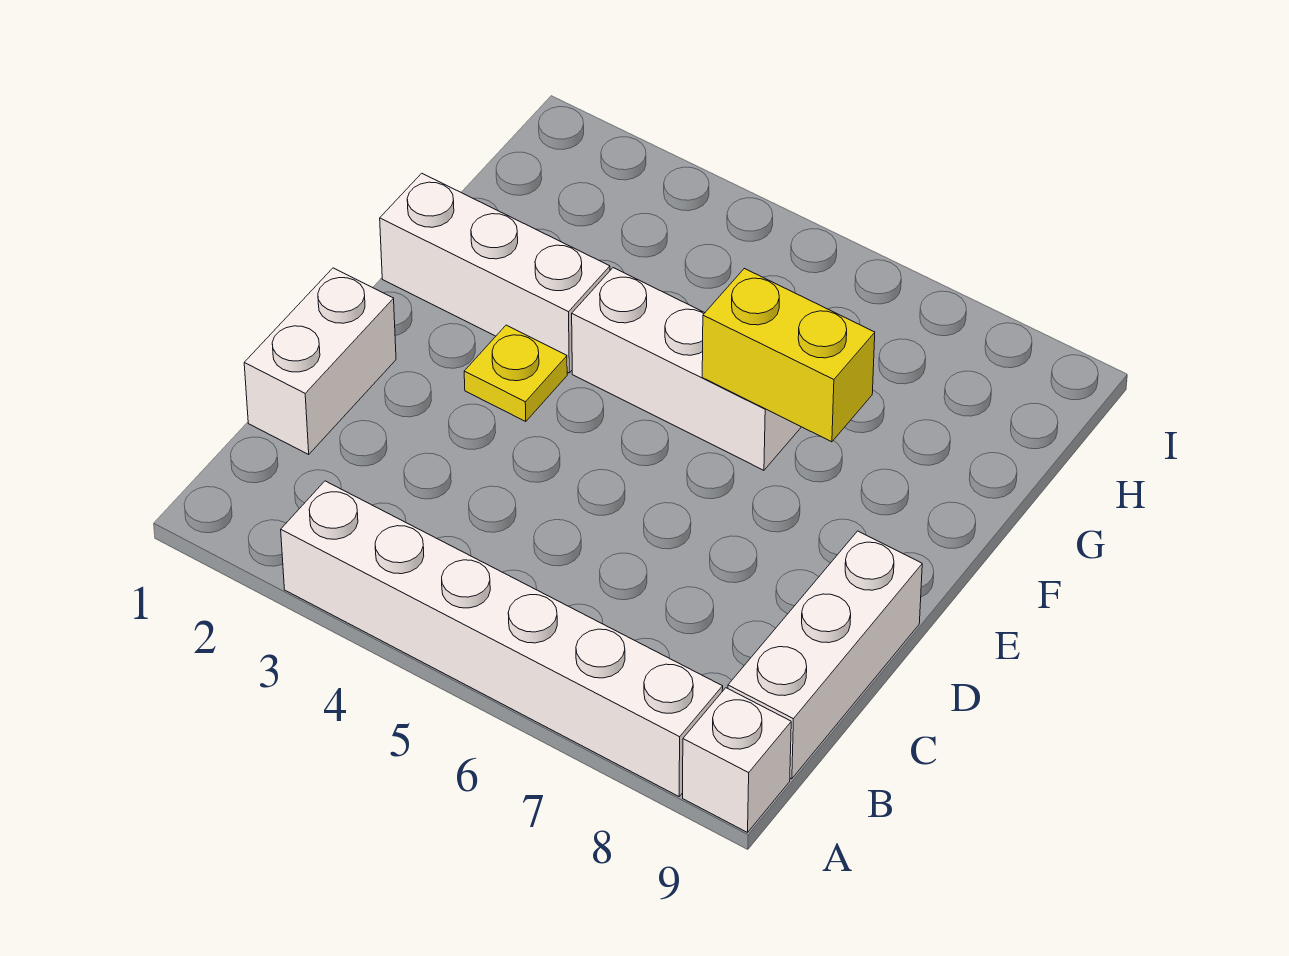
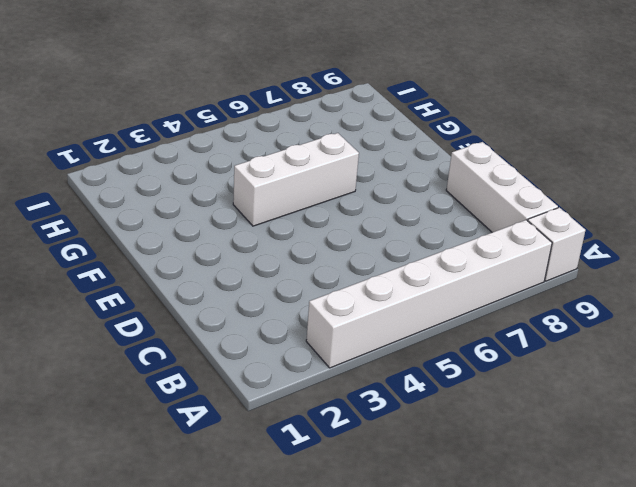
none -> white 1x2 brick [244,268,396,454]
none -> yellow 1x1 plate [464,325,567,422]

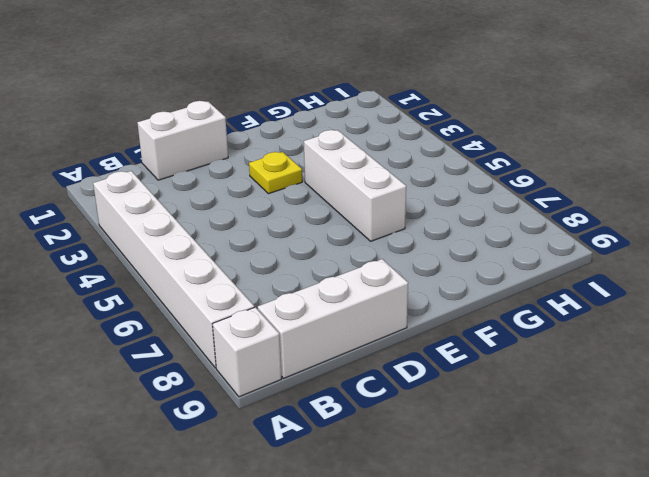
none -> white 1x3 brick [380,173,610,373]
none -> yellow 1x2 brick [702,268,875,442]

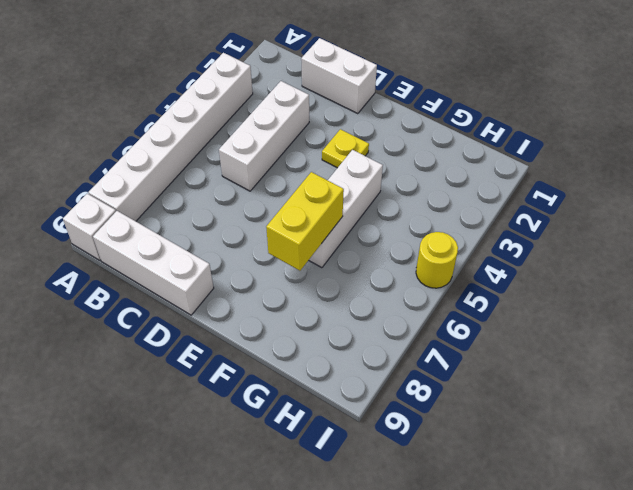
white 1x3 brick [219,81,309,191] -> white 1x3 brick moved to [380,173,610,373]
yellow 1x1 round brick [416,232,458,288] -> none

